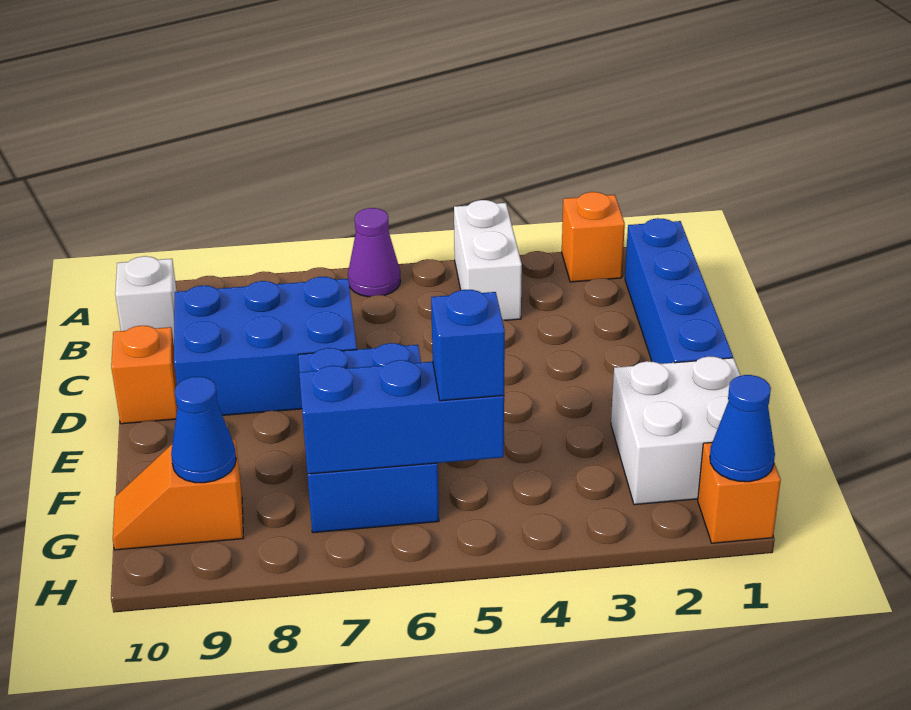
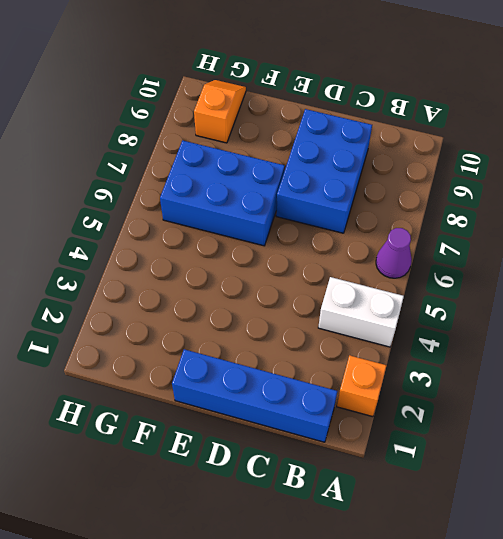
none -> white 1x1 brick [115,256,177,343]
none -> orange 1x1 brick [111,326,177,424]
none -> white 2x2 brick [611,356,741,505]

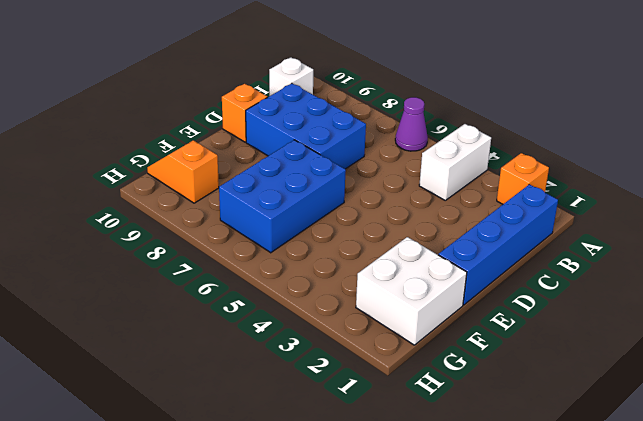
none -> orange 1x1 brick [698,443,781,543]
none -> blue 1x3 brick [299,360,504,474]
none -> blue 1x1 cone [171,377,236,483]

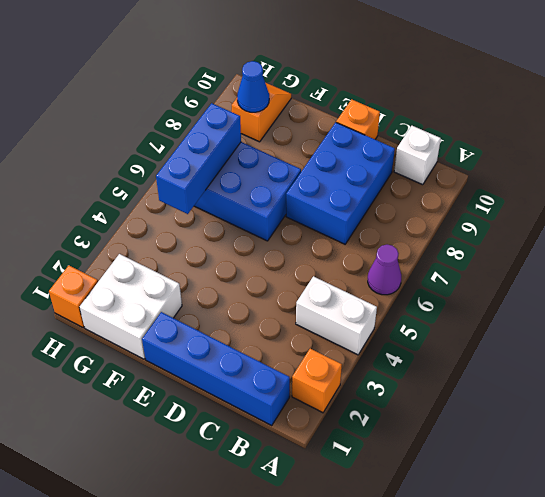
none -> blue 1x1 cone [710,375,775,482]
none -> blue 1x1 brick [431,290,505,401]

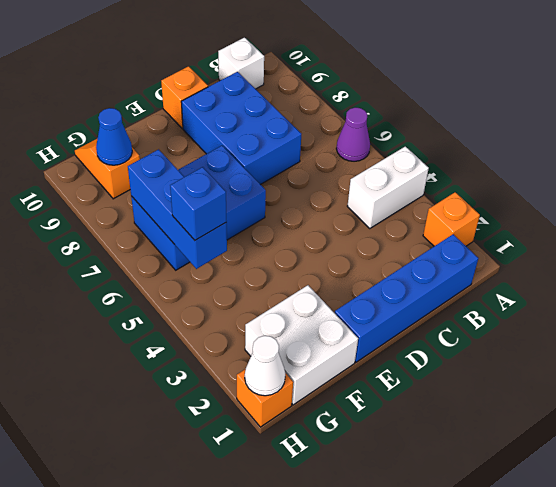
white 1x1 cone [245,336,285,396] -> blue 1x1 cone [710,375,775,482]

